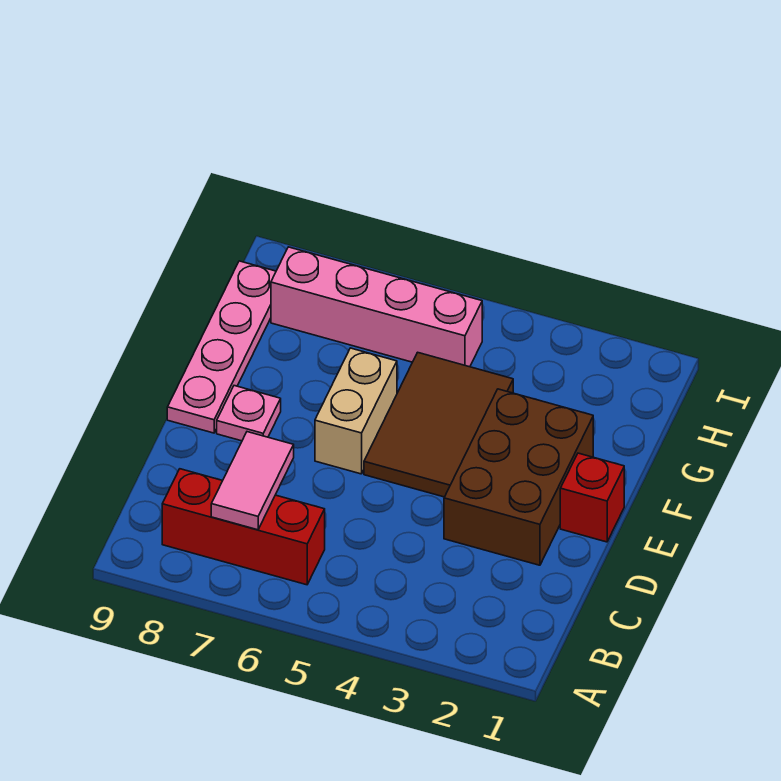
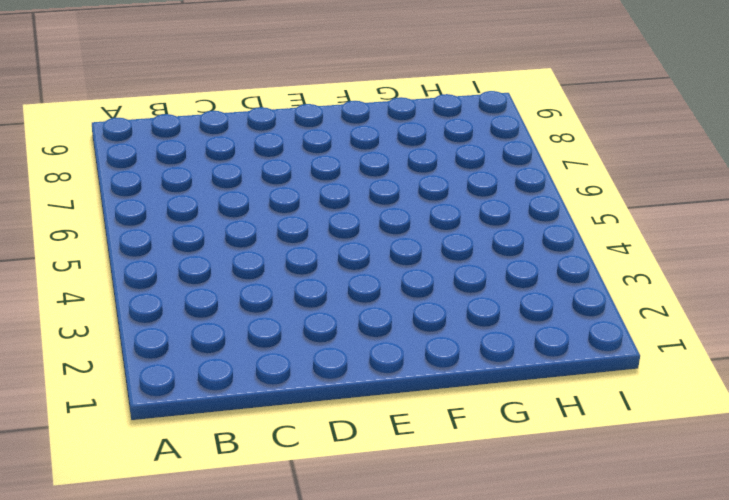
none -> red 1x3 brick [162,469,325,585]
none -> brown 2x3 brick [444,389,593,565]

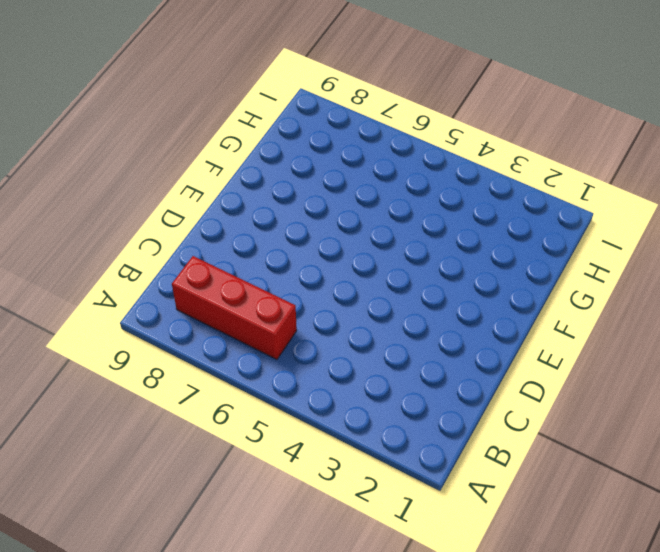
none -> brown 2x3 brick [444,389,593,565]
none -> red 1x1 brick [560,453,624,542]

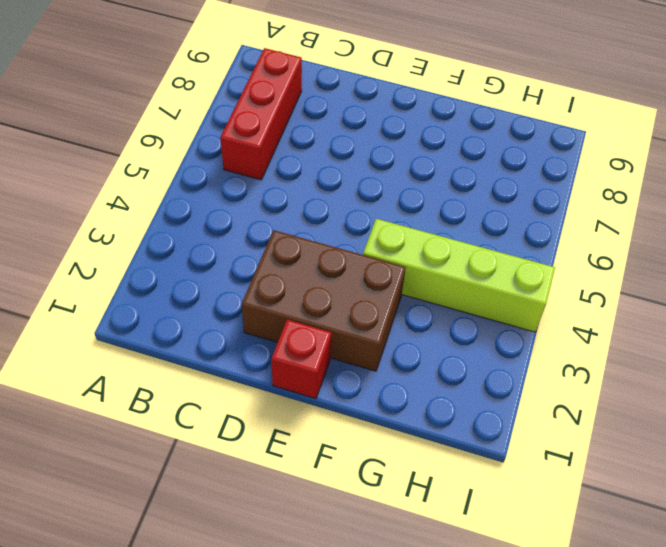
lime 1x4 brick [363,219,555,332] -> brown 2x3 tile [364,352,513,497]
none -> tan 1x2 brick [315,348,397,474]
none -> pink 1x1 plate [217,386,281,441]

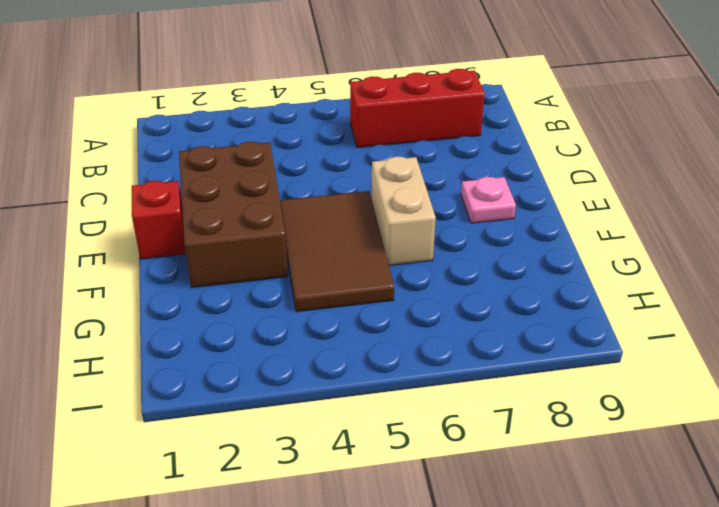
none -> pink 1x4 plate [167,261,276,433]
none -> pink 1x4 brick [271,247,482,367]

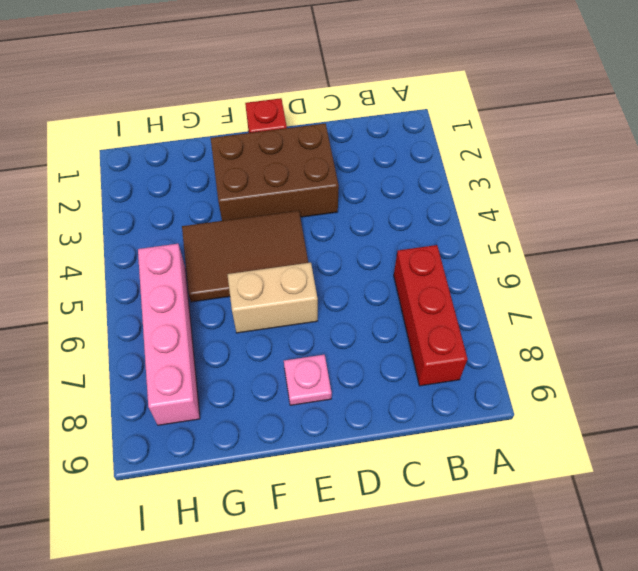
none -> pink 1x4 plate [167,261,276,433]
none -> pink 1x2 tile [211,432,294,530]

